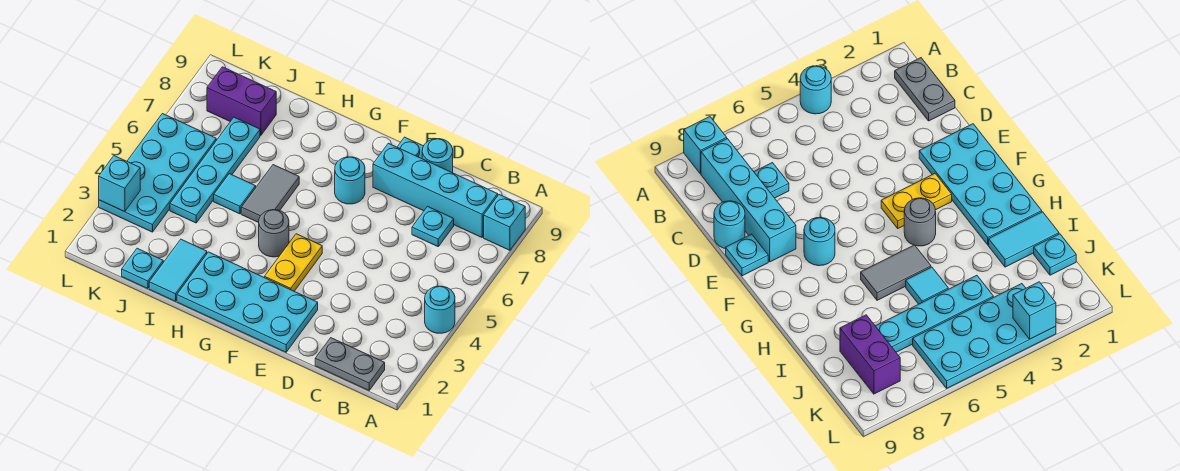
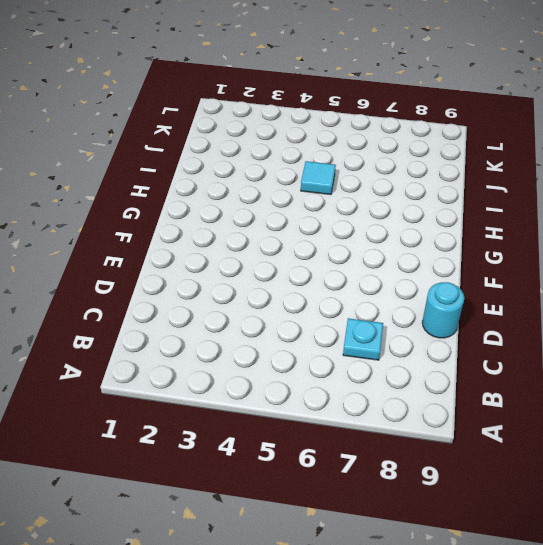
none -> cyan 1x1 round brick [425,286,455,333]
none -> cyan 1x1 brick [484,195,525,250]
none -> grey 1x2 plate [315,338,385,390]

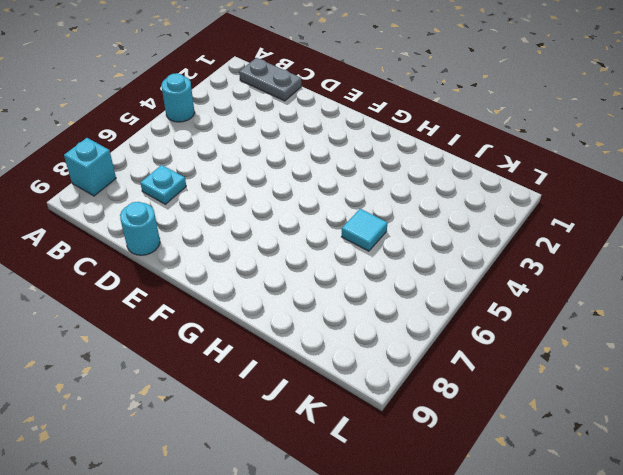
none -> cyan 1x4 brick [373,143,498,237]
none -> cyan 2x4 plate [177,252,318,352]
none -> cyan 1x1 plate [397,137,423,159]

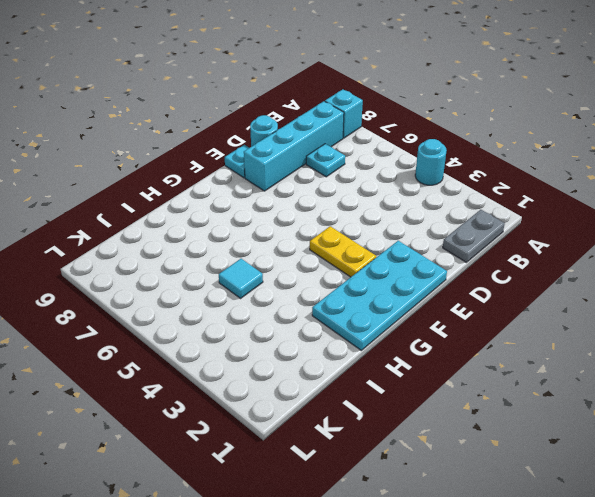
none -> cyan 1x1 round brick [335,157,365,204]
none -> grey 1x1 round brick [259,210,289,257]
none -> grey 1x2 tile [241,165,299,223]

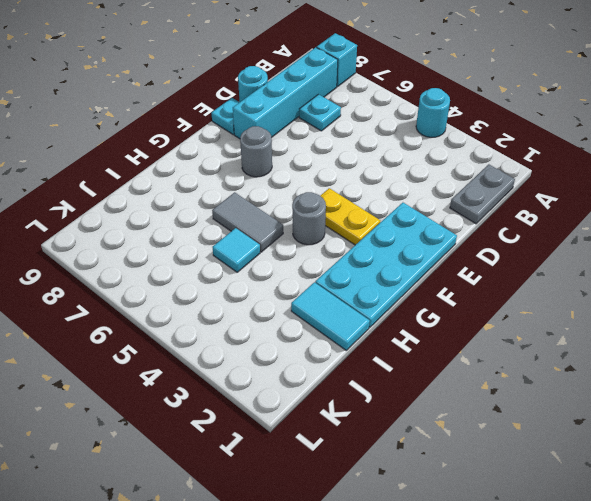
grey 1x1 round brick [240,126,272,177] -> cyan 1x1 round brick [335,157,365,204]
none -> cyan 1x1 plate [122,248,163,289]
none -> cyan 1x4 plate [170,117,260,223]
none -> purple 1x2 brick [207,67,276,136]

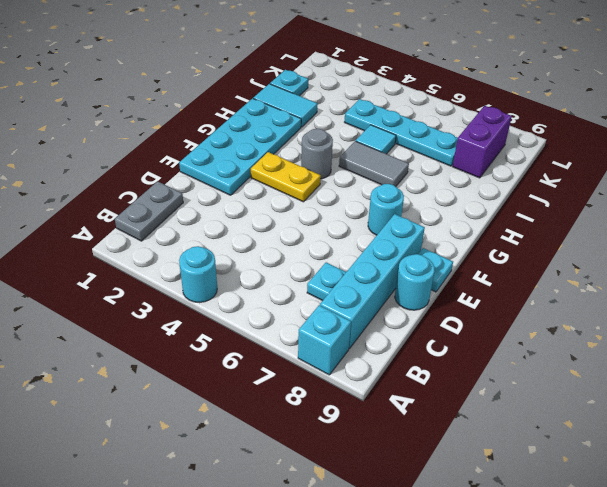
none -> cyan 2x4 plate [99,114,216,232]
none -> cyan 1x1 brick [99,156,140,212]

